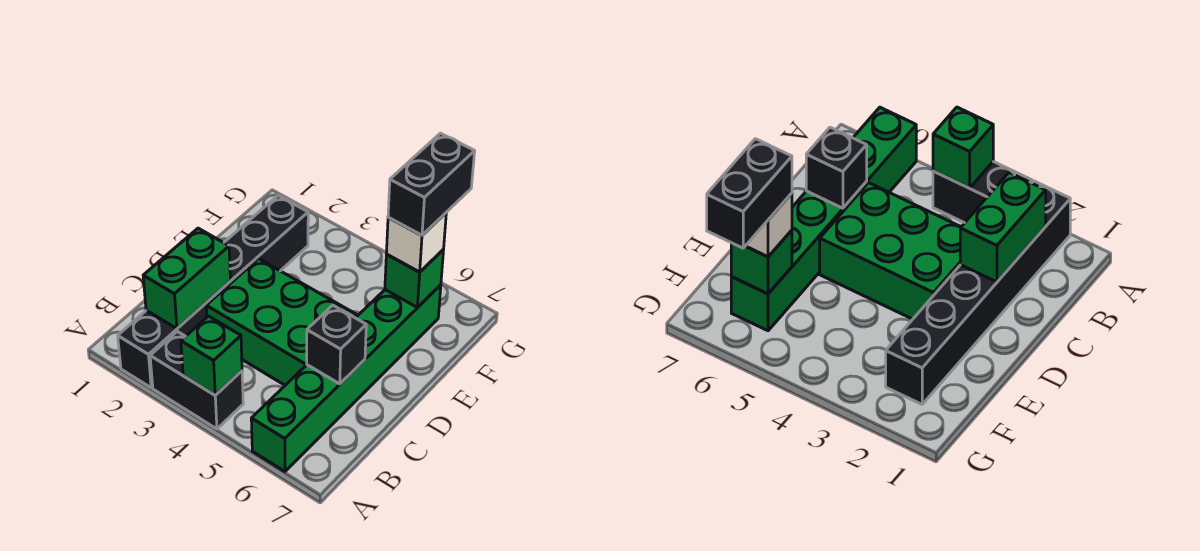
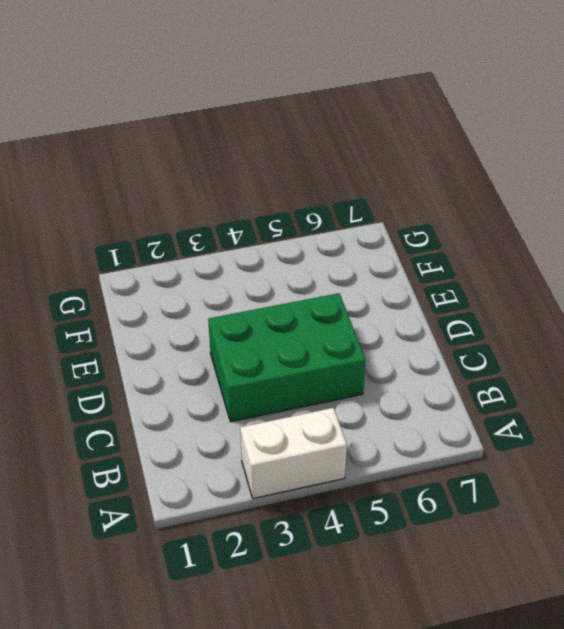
white 1x2 brick [240,408,347,499] -> black 1x2 brick [150,331,243,429]
none -> black 1x6 brick [118,195,308,388]
none -> green 1x6 brick [251,285,441,471]

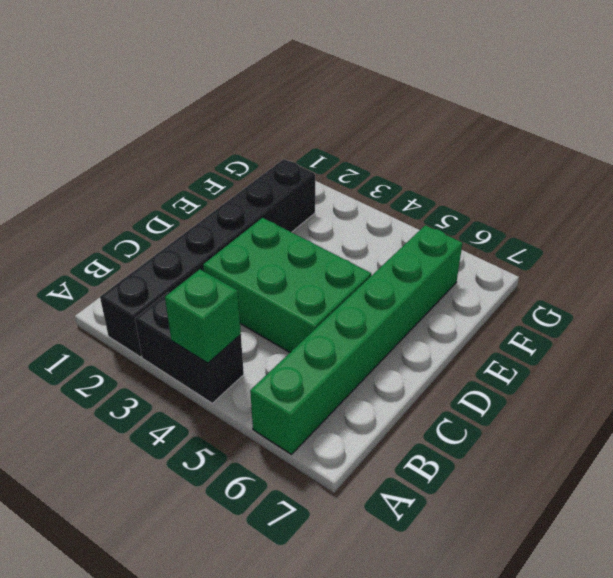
none -> green 1x2 brick [143,228,230,329]
none -> black 1x1 brick [307,305,366,384]

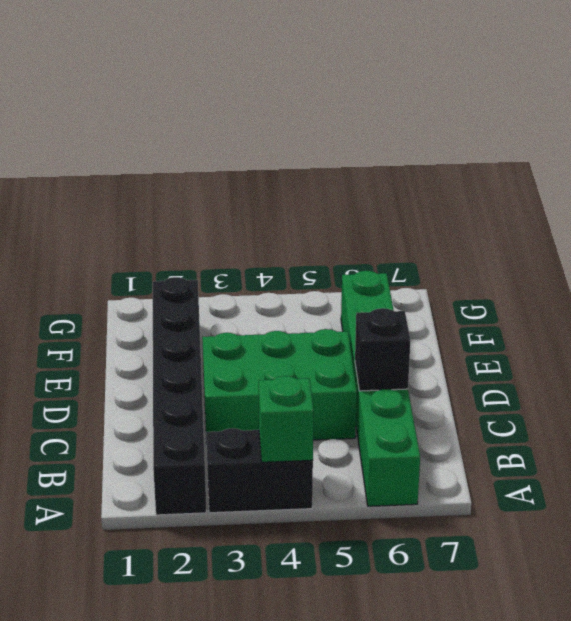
none -> green 1x2 brick [143,228,230,329]
none -> green 1x1 brick [385,250,444,307]

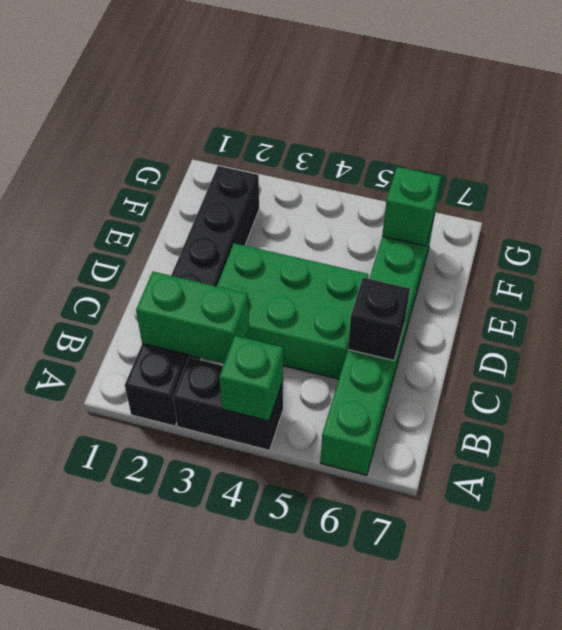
green 1x2 brick [136,272,249,363] -> green 1x2 brick turned to [143,228,230,329]
none -> white 1x1 brick [386,213,446,272]
none -> black 1x2 brick [388,133,475,235]

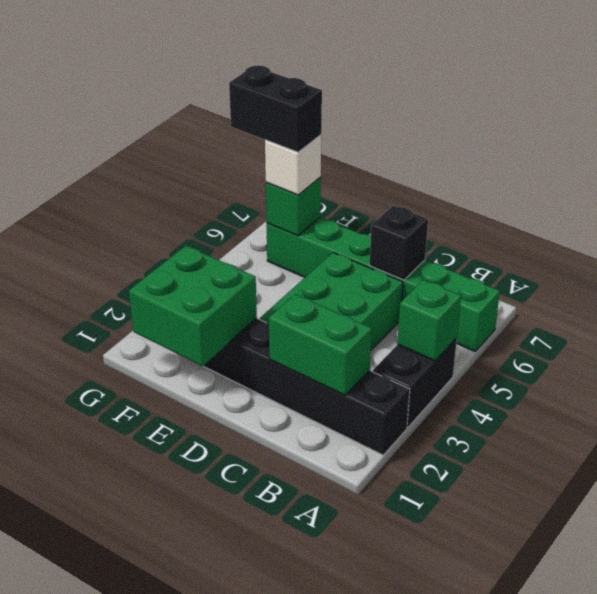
green 2x2 brick [129,246,257,366] -> none

